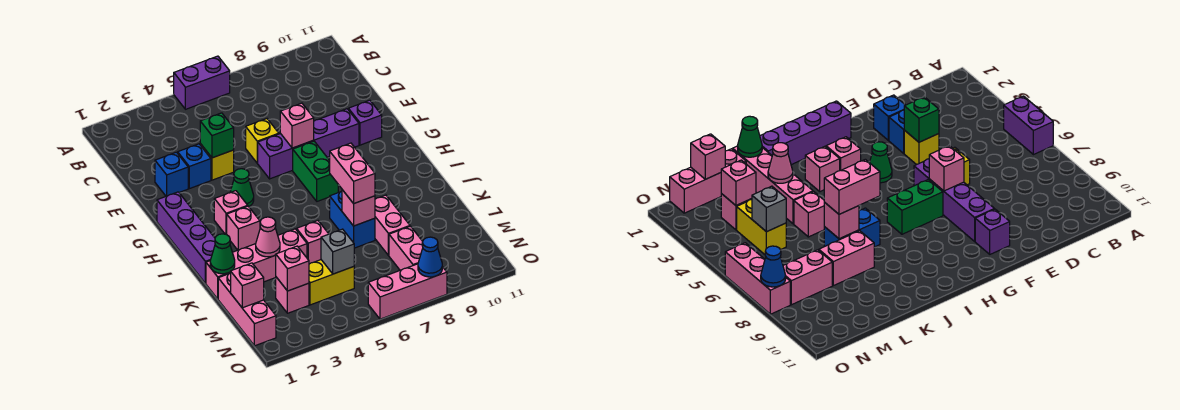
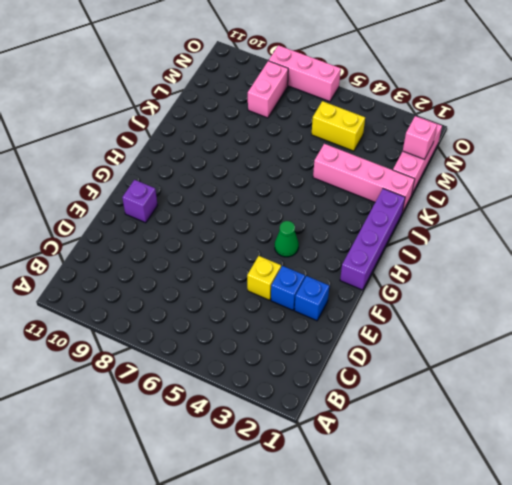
none -> purple 1x2 brick [174,56,230,109]
none -> yellow 1x1 brick [246,119,279,163]
none -> purple 1x4 brick [258,109,359,179]
none -> green 1x2 brick [293,141,338,201]

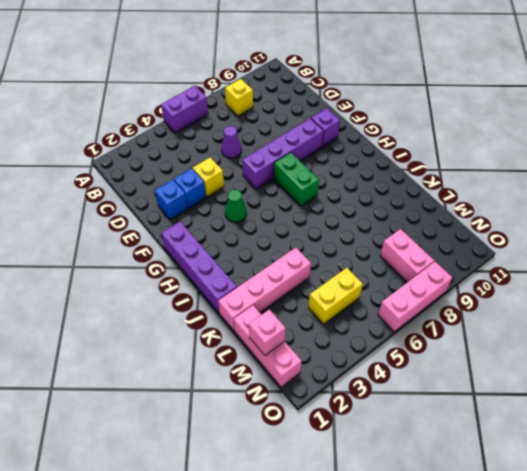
yellow 1x1 brick [225,79,253,116] -> yellow 1x1 brick moved to [246,119,279,163]
purple 1x1 cone [221,126,242,158] -> none
none -> pink 1x1 brick [214,191,248,235]
none -> pink 1x1 brick [227,206,260,250]
none -> blue 1x2 brick [330,191,375,248]
none -> pink 1x1 brick [297,221,328,264]

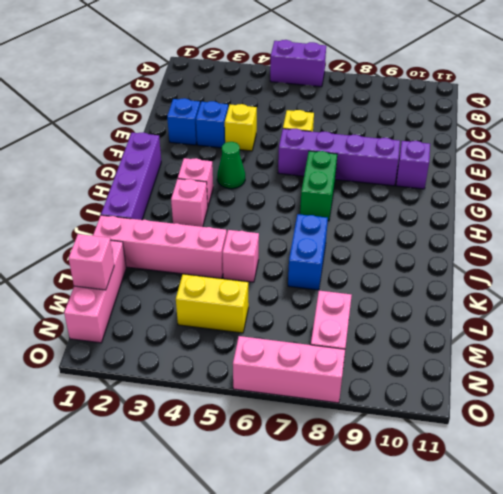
none -> pink 1x2 brick [375,195,410,256]
none -> pink 1x1 brick [276,277,309,313]
none -> green 1x1 brick [200,113,234,158]
none -> pink 1x1 brick [280,103,314,148]

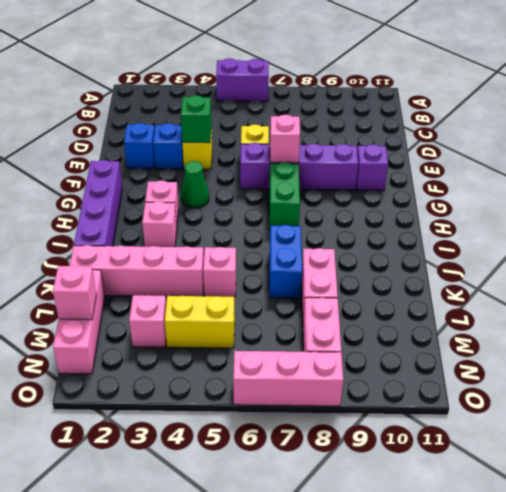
none -> green 1x1 cone [210,234,235,274]
none -> pink 1x1 cone [256,217,280,257]
none -> pink 1x1 brick [342,190,375,226]
none -> pink 1x1 brick [276,246,309,291]

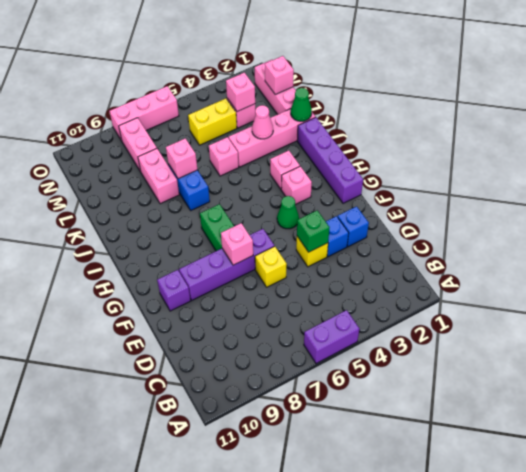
none -> grey 1x1 brick [321,229,354,274]
none -> blue 1x1 cone [418,237,442,277]
none -> pink 1x2 brick [330,143,375,204]

